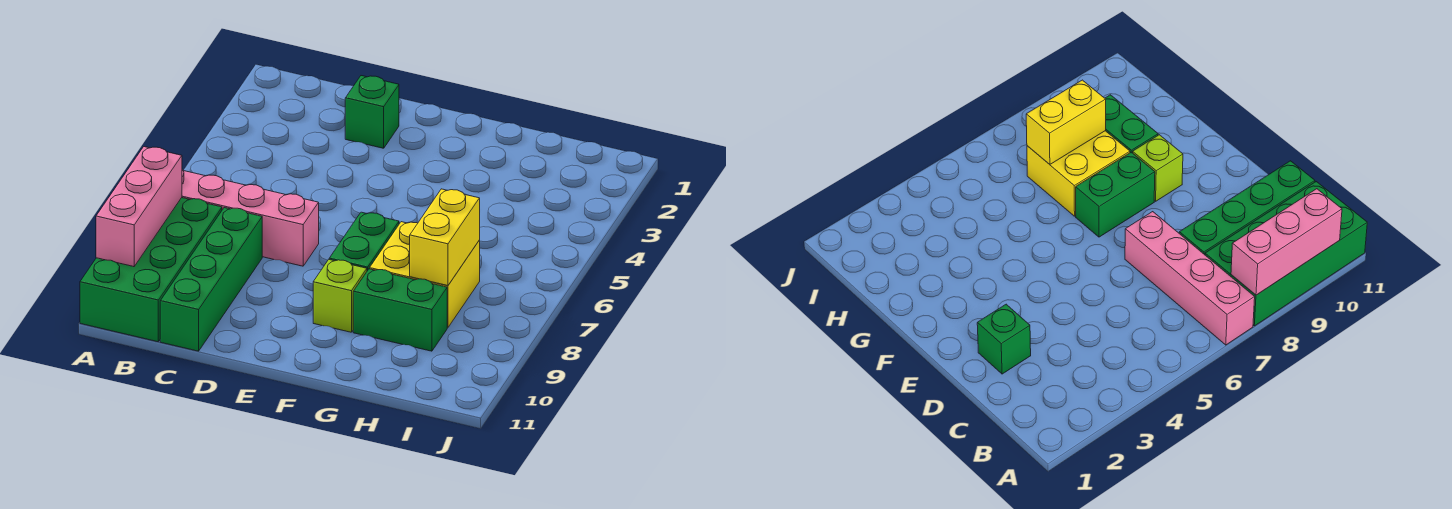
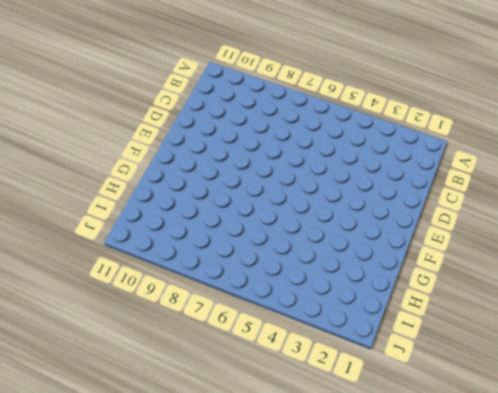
none -> pink 1x4 brick [182,170,319,266]
none -> green 2x4 brick [80,198,222,342]

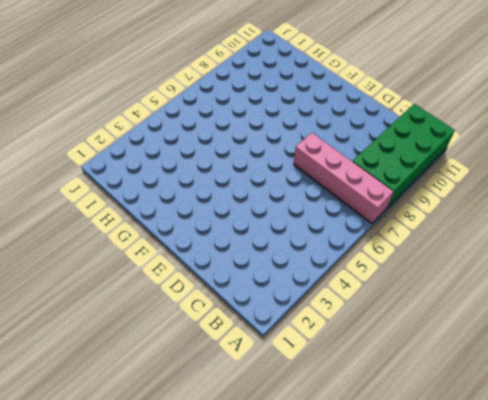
none -> green 1x4 brick [160,208,262,351]
none -> green 1x1 brick [345,76,399,148]

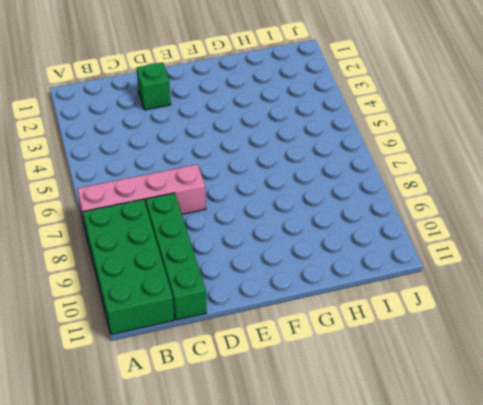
none -> green 1x2 brick [329,212,399,271]
none -> lime 1x1 brick [313,260,367,332]

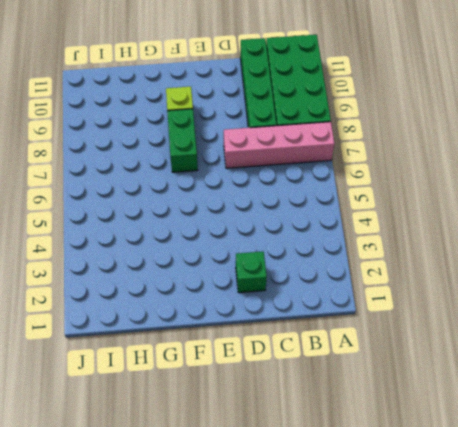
none -> yellow 2x2 brick [370,222,480,328]
none -> green 1x2 brick [353,269,447,351]

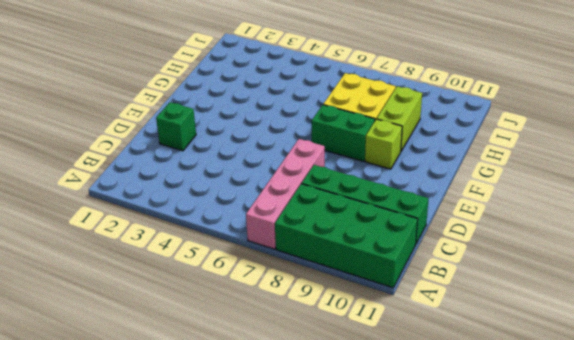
lime 1x2 brick [377,86,422,151] -> green 1x2 brick [353,269,447,351]
none -> pink 1x3 brick [96,147,182,267]
none -> yellow 1x2 brick [410,189,480,286]

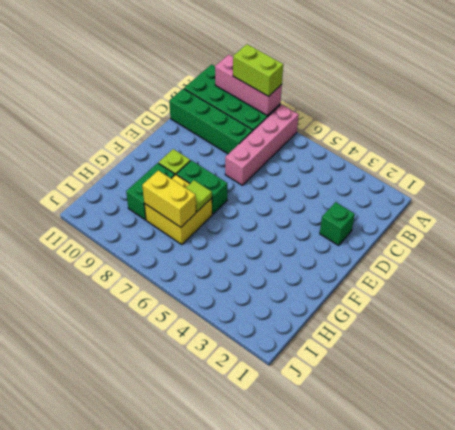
lime 1x2 brick [233,44,283,96] -> none
lime 1x1 tile [186,180,212,212] -> none

